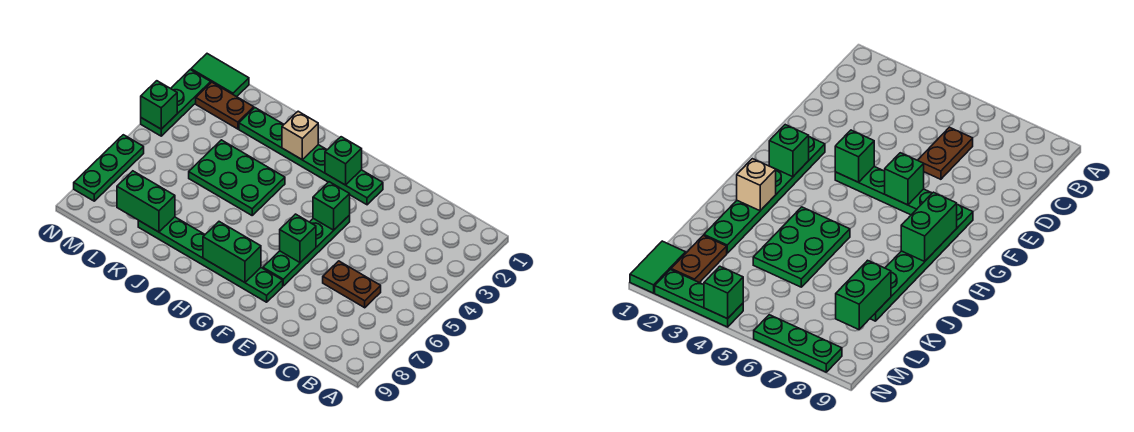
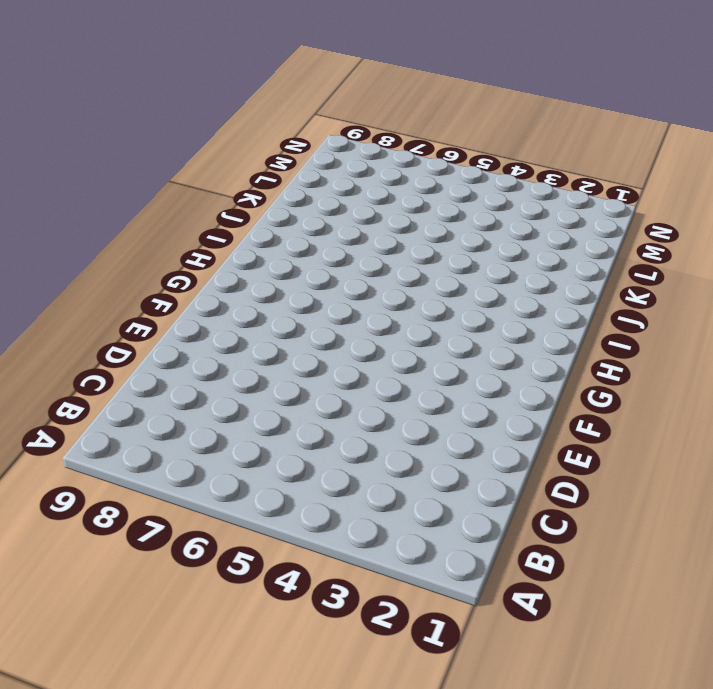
none -> brown 1x2 plate [323,261,381,308]
none -> green 1x6 plate [239,108,383,205]
none -> green 1x4 plate [263,215,350,286]

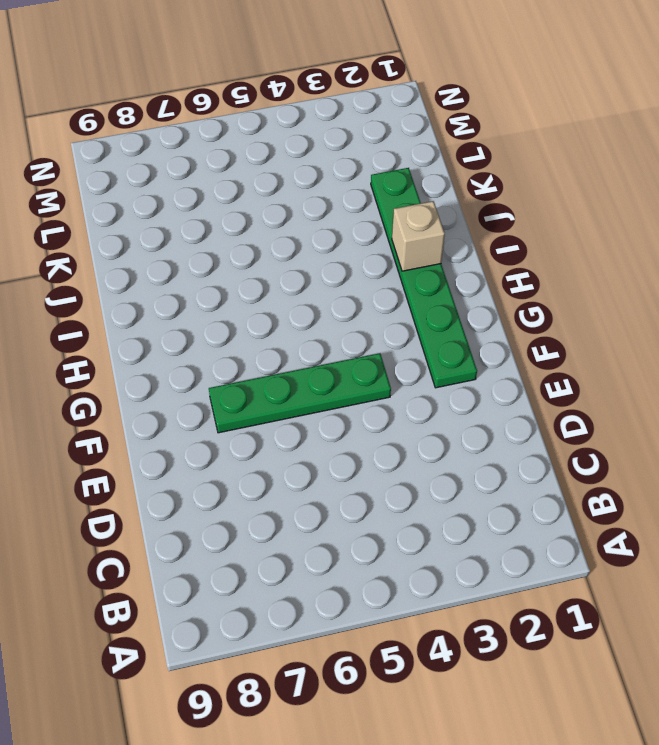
none -> brown 1x2 plate [323,261,381,308]
none -> green 1x6 plate [138,217,283,302]
none -> green 2x3 plate [189,140,285,215]

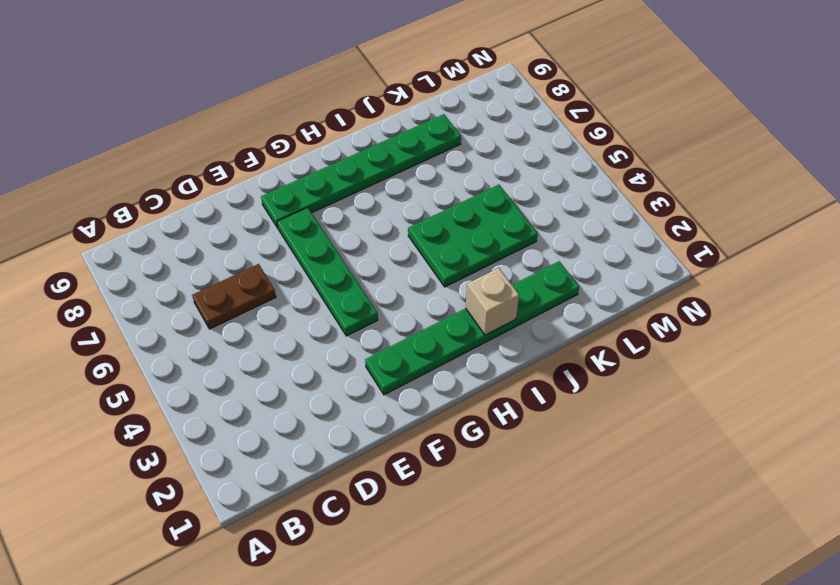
none -> brown 1x2 plate [196,82,254,129]
none -> green 1x2 tile [191,54,249,97]
none -> green 1x3 plate [141,70,211,136]

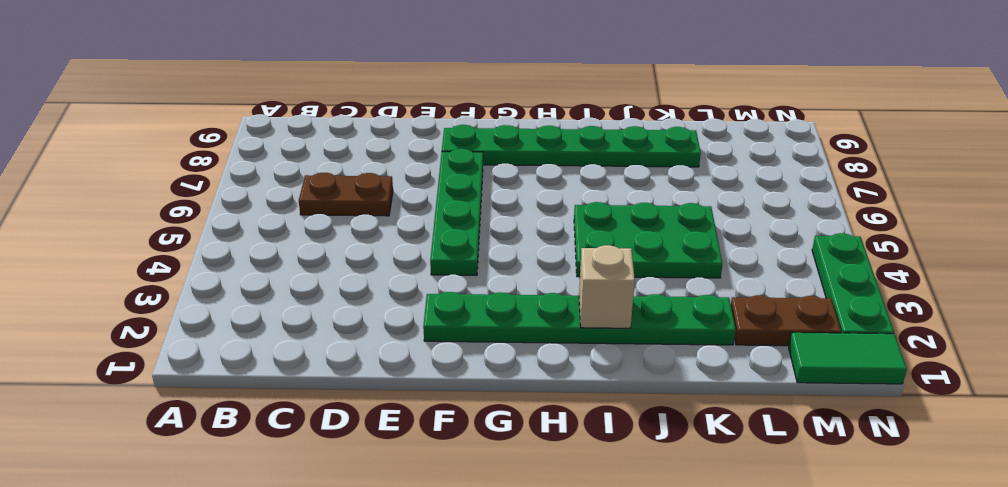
none -> green 1x3 plate [74,135,144,201]
none -> green 1x1 brick [313,182,350,230]
none -> green 1x1 brick [280,214,316,263]

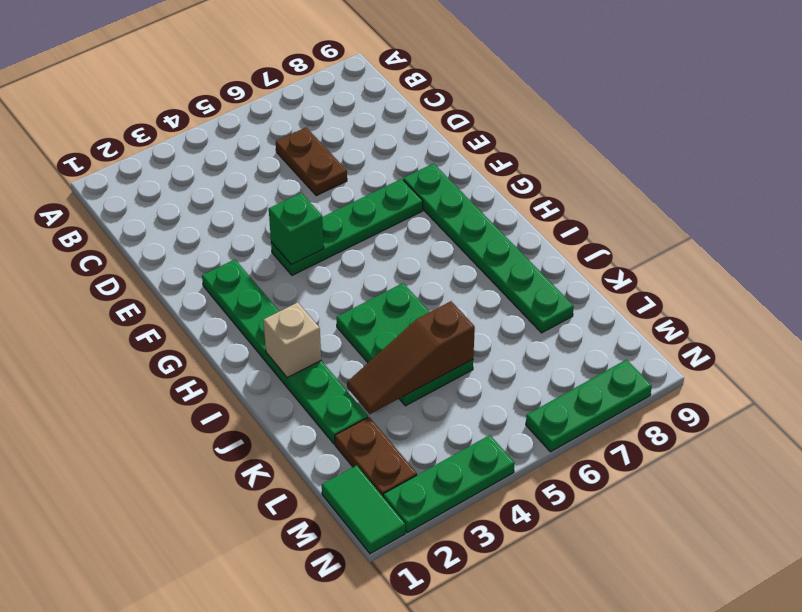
brown 1x3 slope [347,301,475,414] -> none
none -> green 1x1 brick [280,214,316,263]
none -> green 1x1 brick [325,137,362,185]
none -> green 1x2 brick [203,222,261,282]

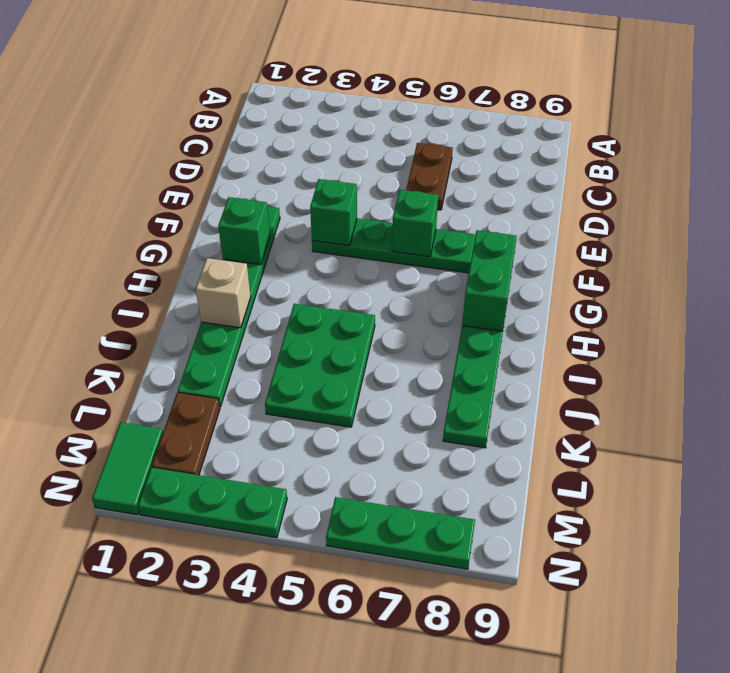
none -> green 1x2 brick [117,171,175,232]
none -> green 1x1 brick [141,81,177,129]

